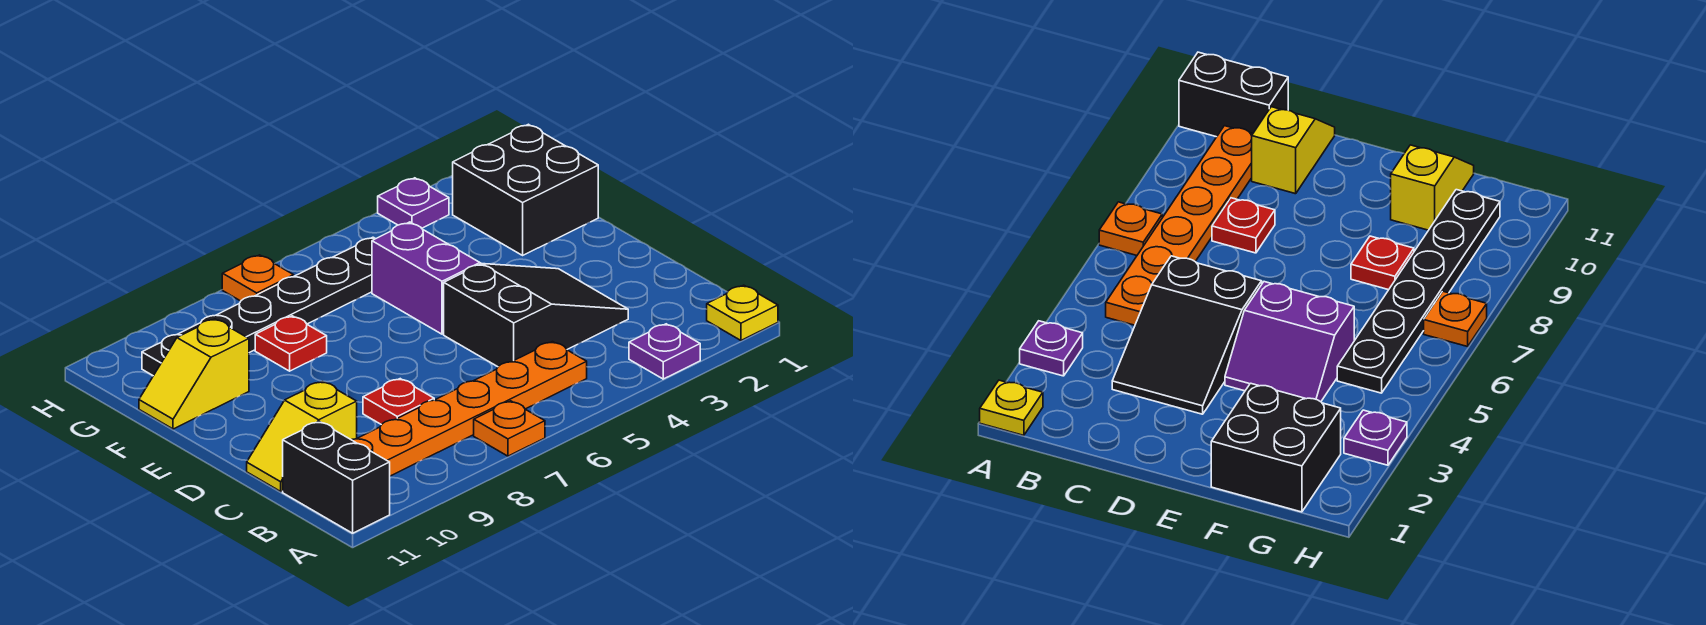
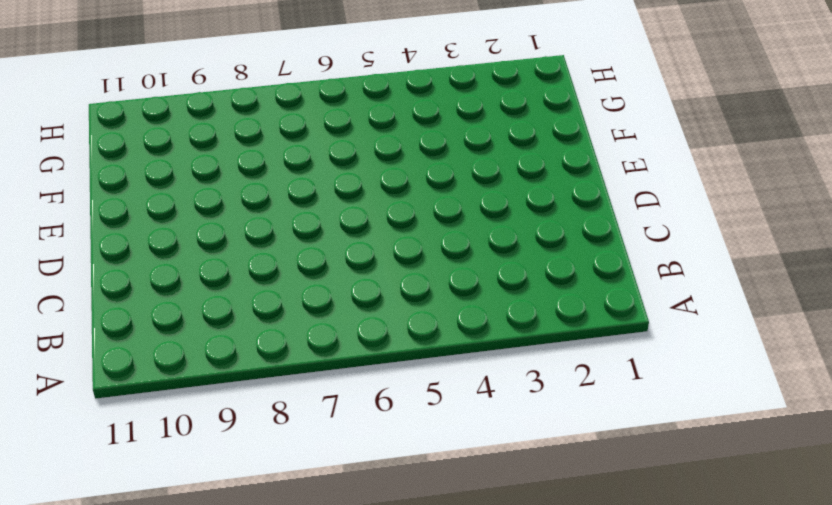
none -> yellow 1x1 plate [707,285,778,340]
none -> purple 1x1 plate [629,324,700,379]
none -> orange 1x1 plate [474,401,545,456]

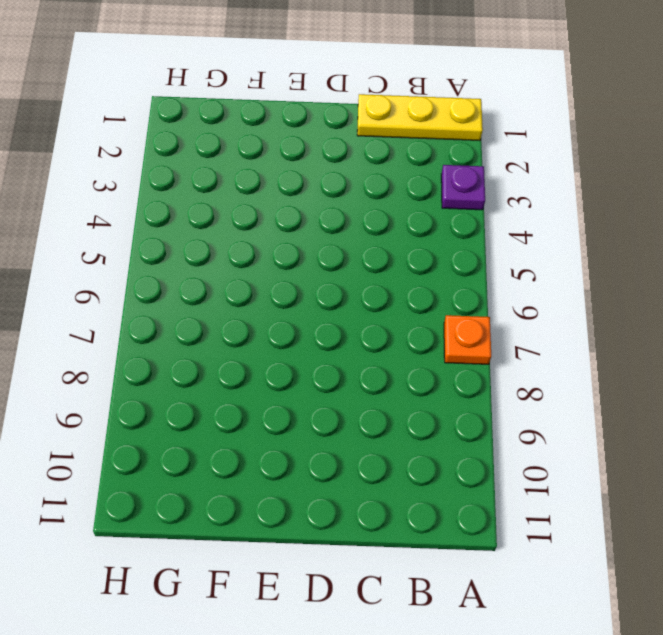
yellow 1x3 plate [357,94,483,140] -> yellow 1x1 plate [707,285,778,340]
none -> black 1x2 brick [283,422,390,533]
none -> orange 1x6 plate [352,342,587,476]
none -> black 2x3 slope [444,264,628,367]

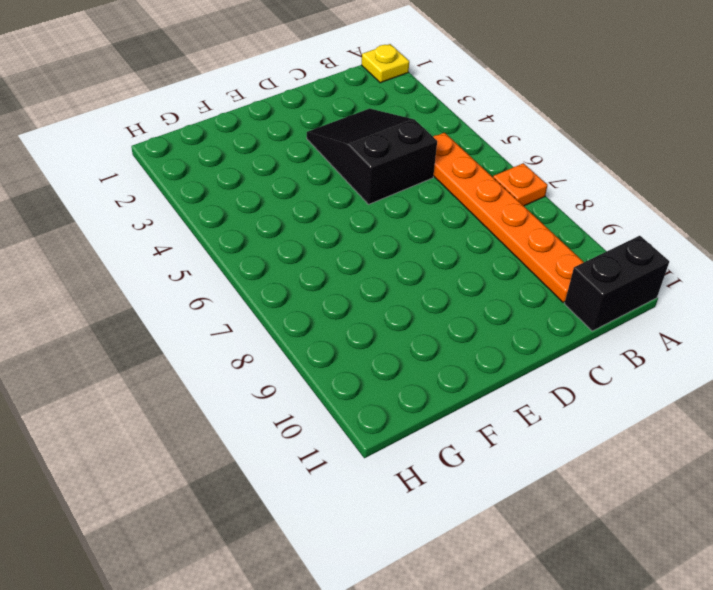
none -> purple 1x1 plate [629,324,700,379]
none -> red 1x1 plate [363,379,434,425]
none -> yellow 1x2 slope [247,381,357,491]

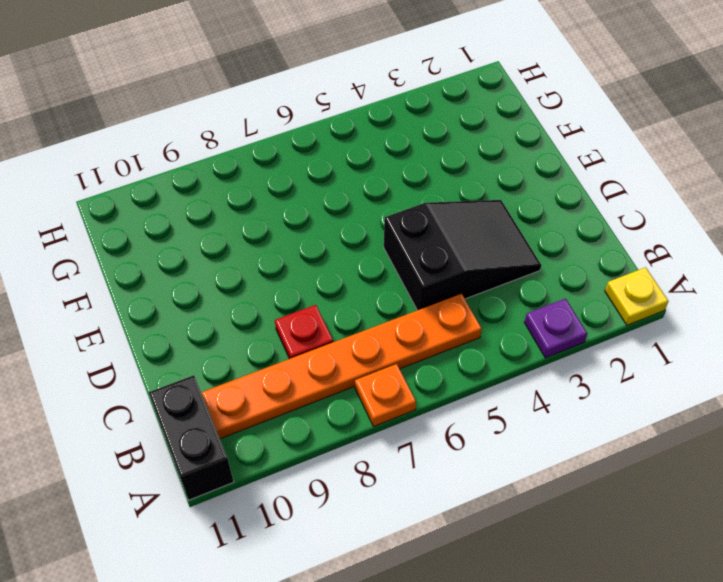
none -> yellow 1x2 slope [247,381,357,491]
none -> purple 2x2 slope [372,222,481,334]
none -> black 2x2 brick [453,124,598,255]

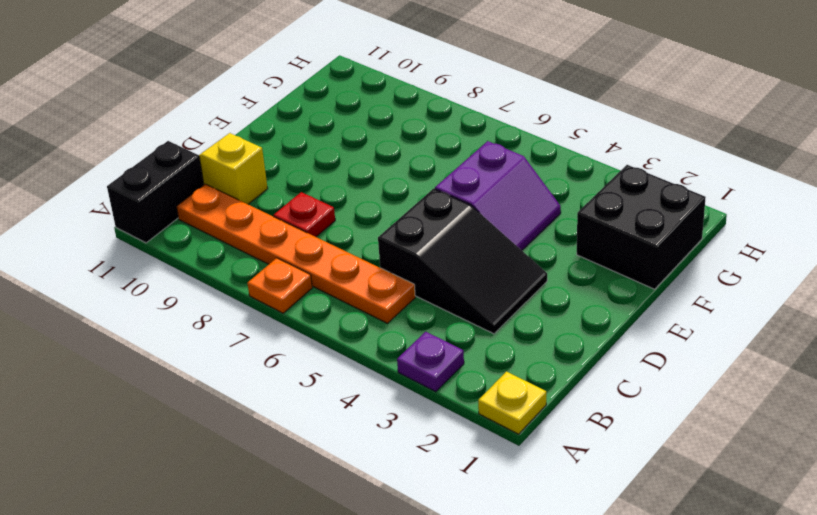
none -> red 1x1 plate [255,316,327,371]
none -> yellow 1x2 slope [139,319,249,429]
none -> black 1x6 plate [142,237,375,376]

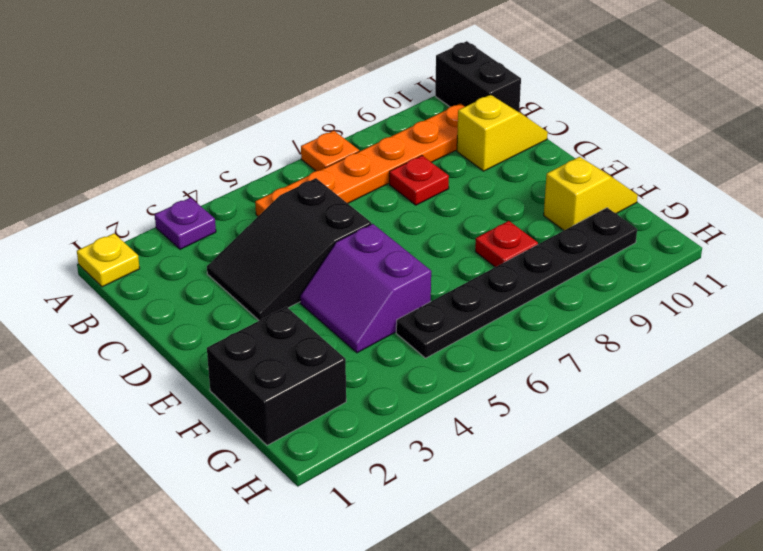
none -> purple 1x1 plate [378,178,449,228]
none -> orange 1x1 plate [222,255,294,301]

